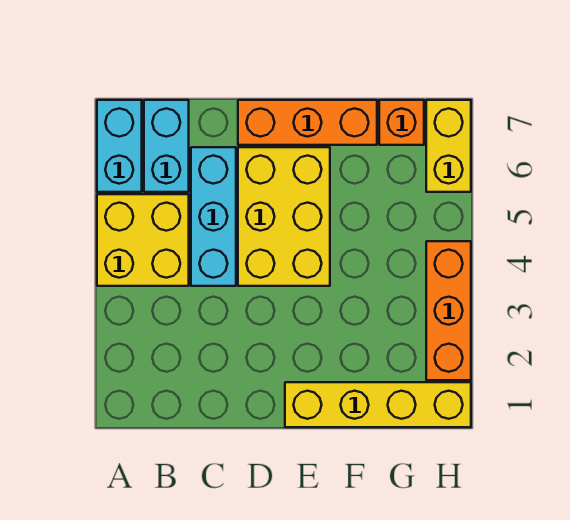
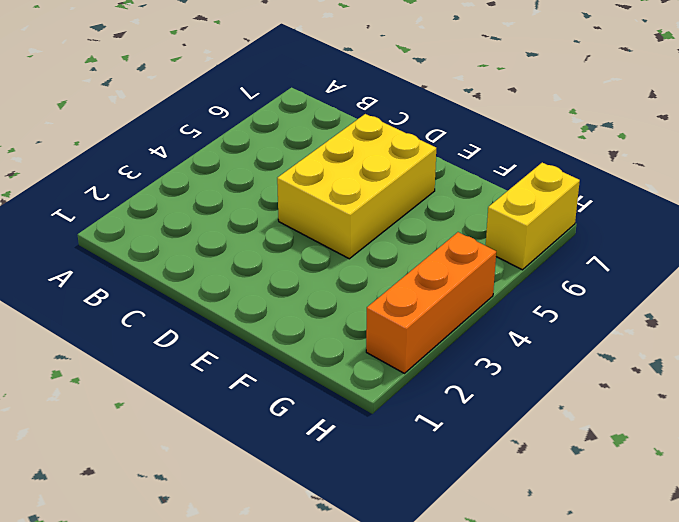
none -> yellow 2x2 brick [97,194,189,286]
none -> cyan 1x2 brick [97,100,142,192]

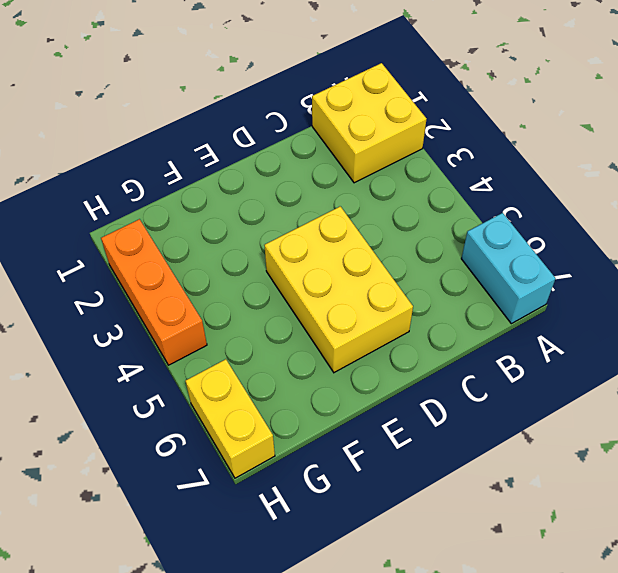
yellow 2x2 brick [312,63,426,183] -> yellow 2x2 brick moved to [97,194,189,286]
none -> cyan 1x2 brick [144,100,189,192]
none -> cyan 1x3 brick [191,147,236,286]

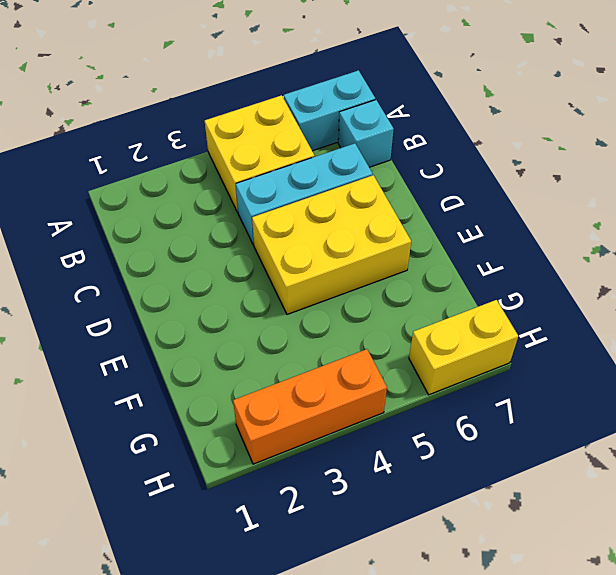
cyan 1x1 brick [338,100,394,167] -> cyan 1x2 brick [144,100,189,192]
none -> orange 1x3 brick [238,100,377,145]
none -> yellow 1x4 brick [285,382,471,427]

